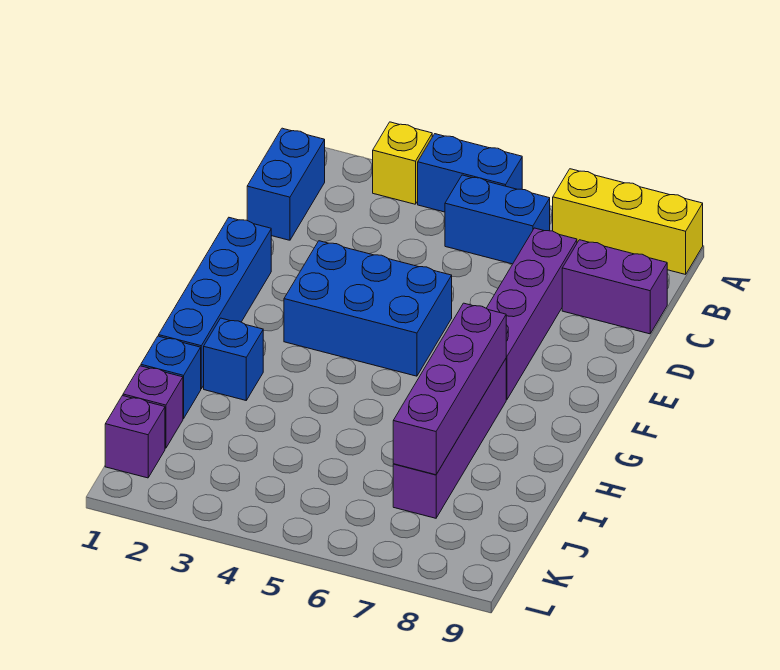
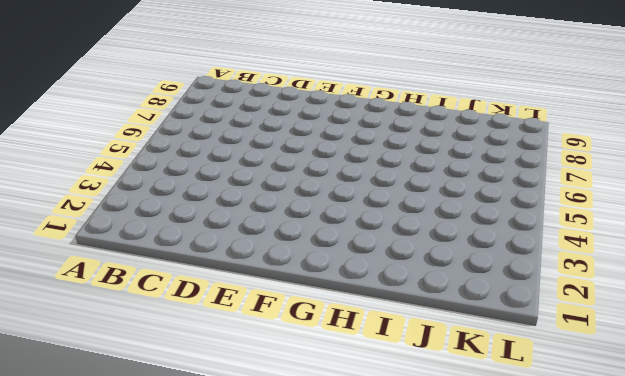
none -> yellow 1x1 brick [373,122,432,204]
none -> blue 1x2 brick [418,134,522,212]
none -> yellow 1x3 brick [553,169,703,274]

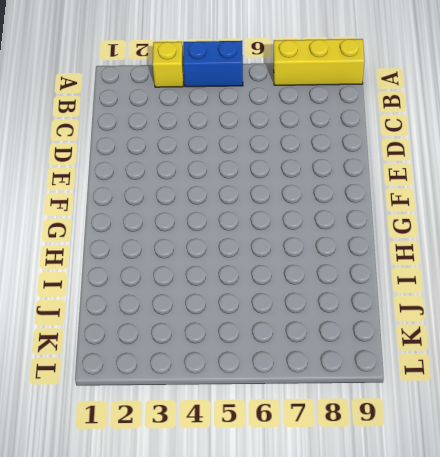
none -> blue 1x2 brick [247,128,325,240]
none -> blue 1x2 brick [445,175,550,264]
none -> purple 1x4 brick [486,228,577,400]

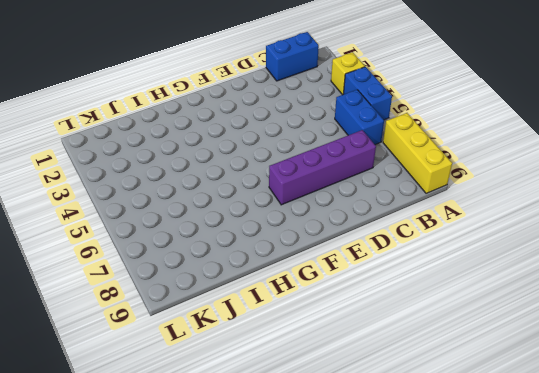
none -> purple 1x2 brick [562,240,667,334]
none -> blue 1x4 brick [159,218,271,389]
none -> blue 2x3 brick [284,241,452,376]

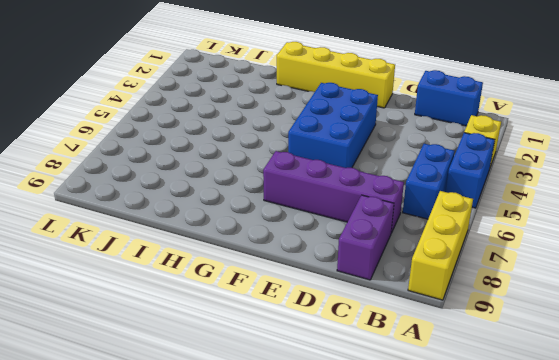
yellow 1x4 brick [277,42,395,108] -> blue 1x4 brick [159,218,271,389]
none -> purple 1x4 brick [393,359,506,518]
none -> blue 1x1 brick [204,318,263,400]
none -> blue 1x1 brick [141,336,201,419]

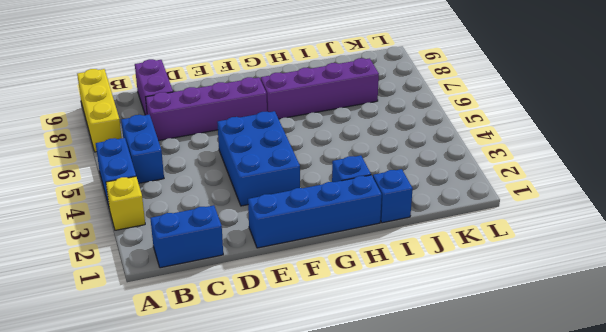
none -> purple 1x1 brick [123,366,183,448]
none -> purple 1x1 brick [105,396,165,478]
none -> purple 1x4 brick [393,303,506,475]

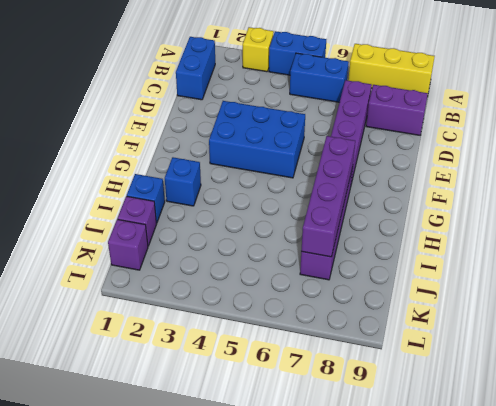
none -> blue 1x4 brick [159,218,271,389]

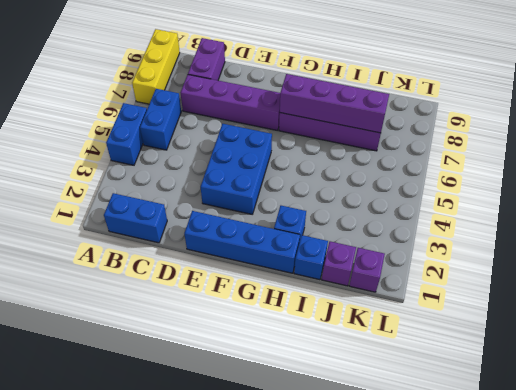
none -> yellow 1x1 brick [373,122,432,204]

